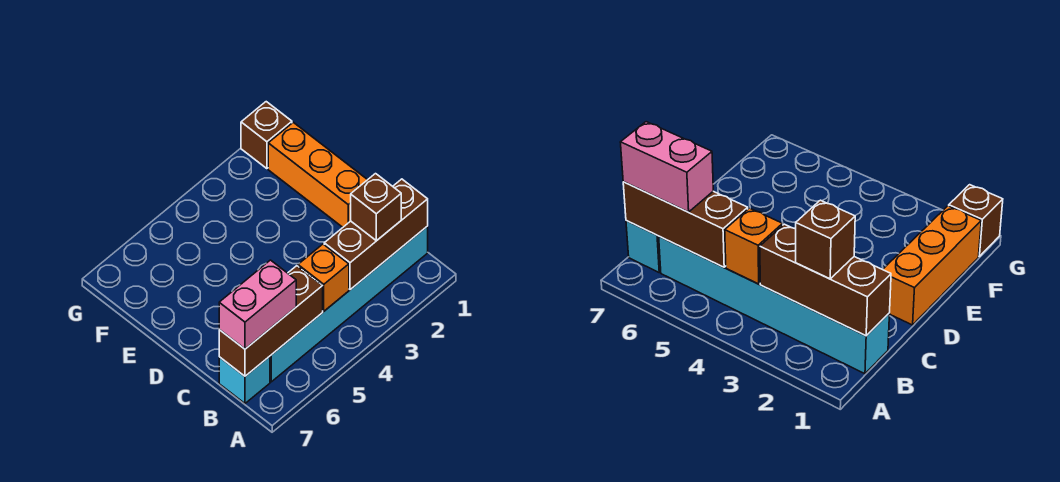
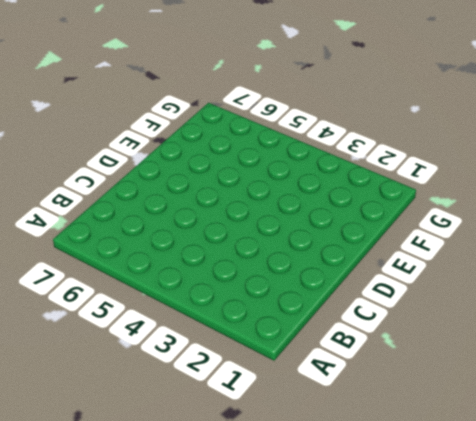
none -> cyan 1x6 brick [270,226,428,382]
none -> cyan 1x1 brick [219,356,270,403]

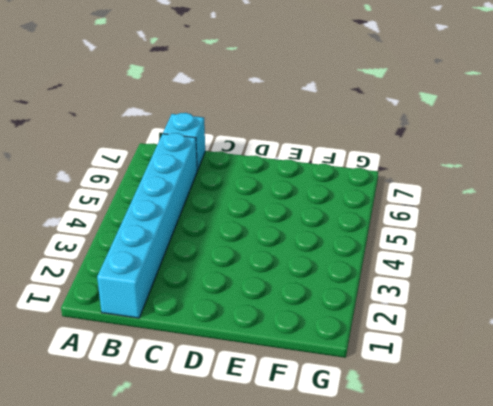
none -> orange 1x3 brick [268,122,367,227]
none -> brown 1x1 brick [241,102,292,169]

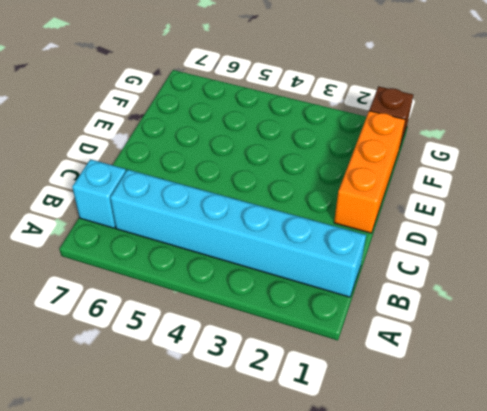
none -> brown 1x3 brick [324,179,428,290]
none -> orange 1x1 brick [298,244,349,311]

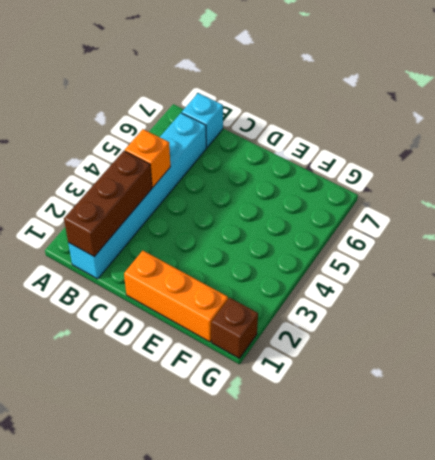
none -> brown 1x3 brick [219,266,323,376]
none -> brown 1x1 brick [351,174,401,241]

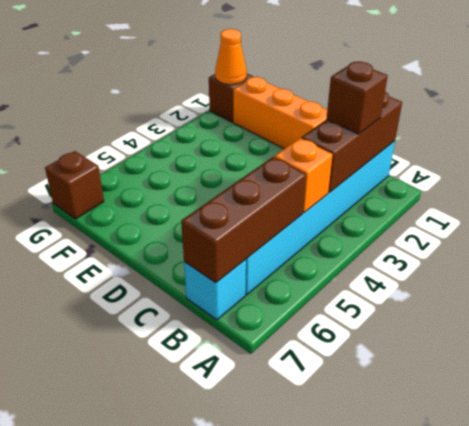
orange 1x1 cone [215,29,247,85] -> none
brown 1x1 brick [45,151,104,219] -> none
none -> pink 1x2 brick [219,260,296,349]

